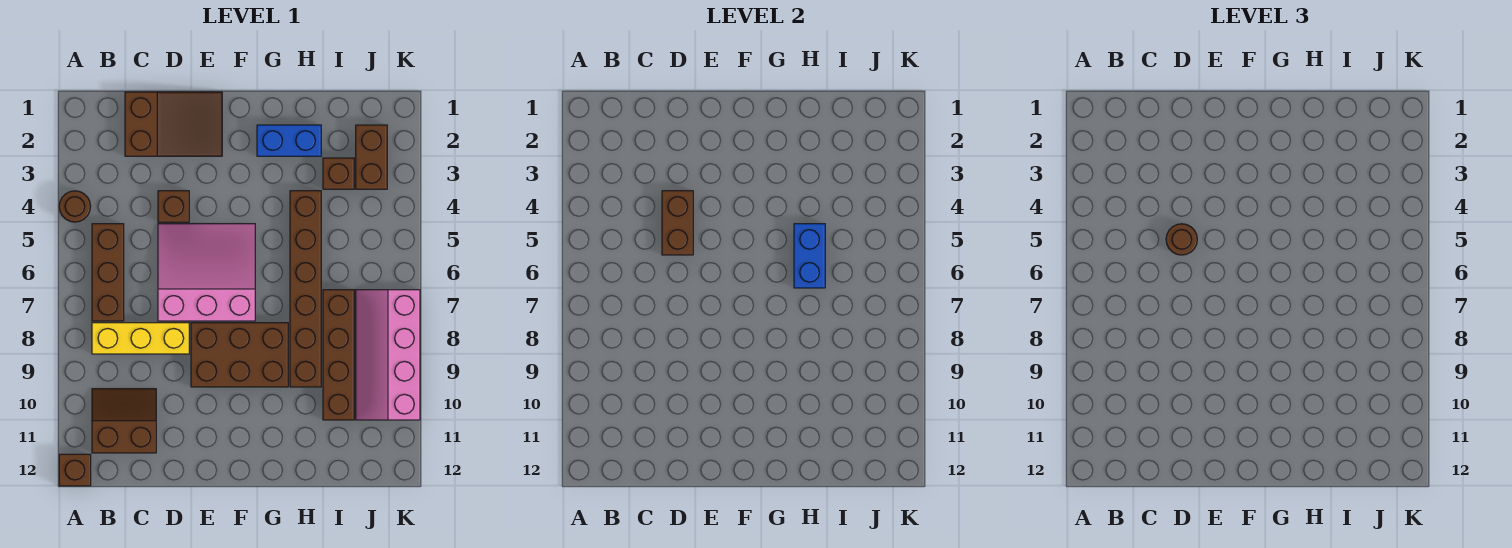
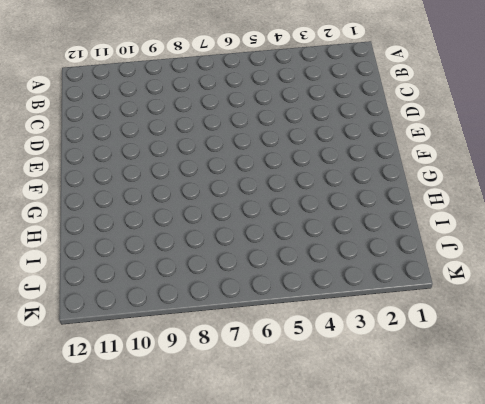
none -> brown 1x1 round brick [59,191,91,222]
none -> brown 1x1 brick [59,454,91,486]
none -> brown 1x3 brick [92,224,124,321]

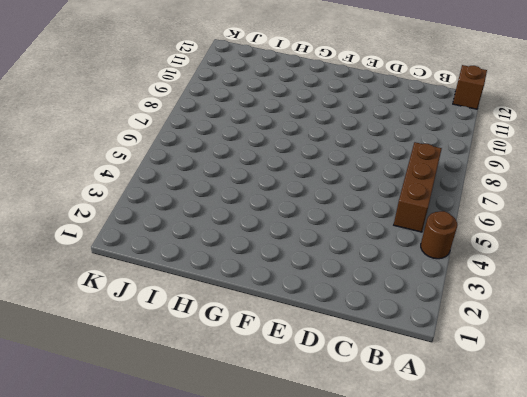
none -> yellow 1x3 brick [92,323,189,354]
none -> brown 2x2 slope [92,389,156,453]
none -> brown 2x3 slope [125,92,222,156]

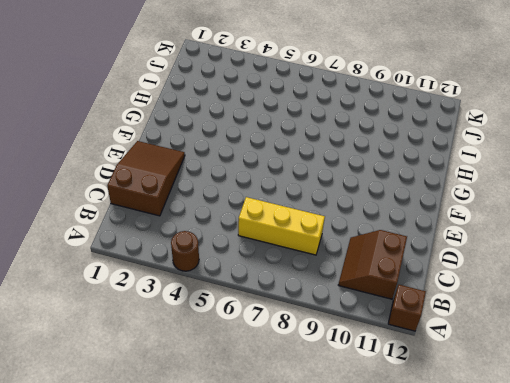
yellow 1x3 brick [238,197,325,255] -> yellow 1x3 brick turned to [92,323,189,354]
none -> brown 1x3 brick [92,224,124,321]
none -> brown 1x1 brick [158,191,189,222]
none -> pink 3x3 slope [158,224,255,321]

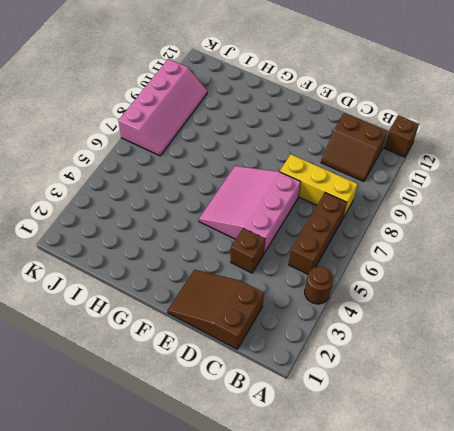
pink 3x3 slope [199,166,301,253] -> pink 3x3 slope turned to [158,224,255,321]
none -> brown 2x3 brick [191,323,288,387]
none -> blue 1x2 brick [257,125,321,156]
none -> brown 1x6 brick [290,191,321,387]

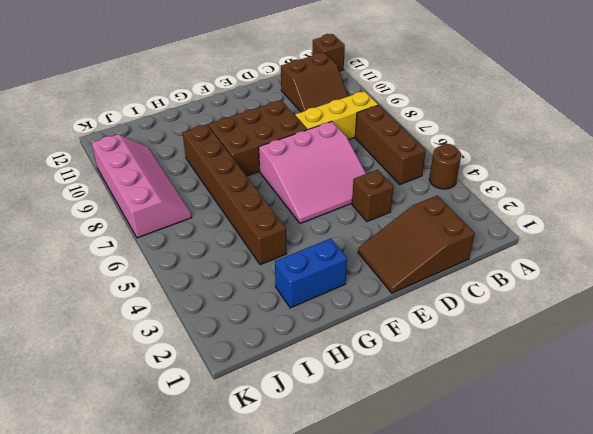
none -> brown 1x1 brick [323,158,354,189]
none -> brown 1x4 brick [323,290,354,420]
none -> brown 1x2 brick [356,125,387,189]

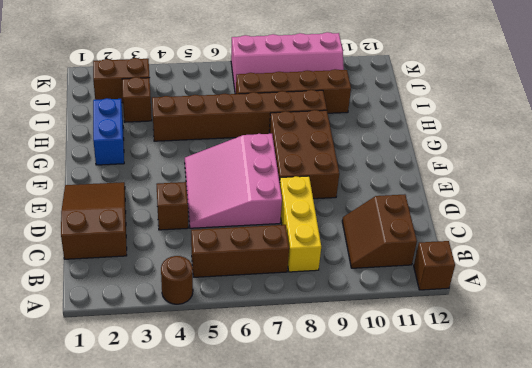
none -> brown 1x2 brick [662,191,693,255]
none -> blue 1x2 brick [794,224,825,288]
none -> brown 1x1 round brick [1166,224,1197,255]

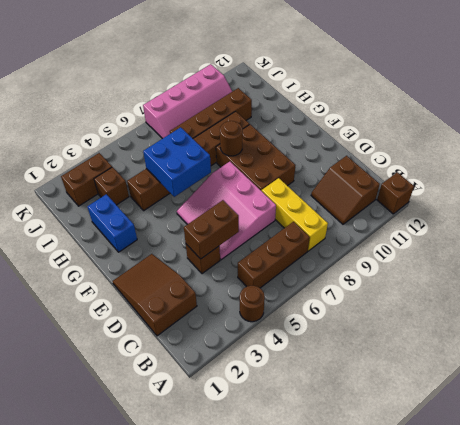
blue 2x2 brick [143,127,211,197] -> blue 1x2 brick [794,224,825,288]
brown 1x1 round brick [220,121,243,156] -> brown 1x1 round brick moved to [1166,224,1197,255]

